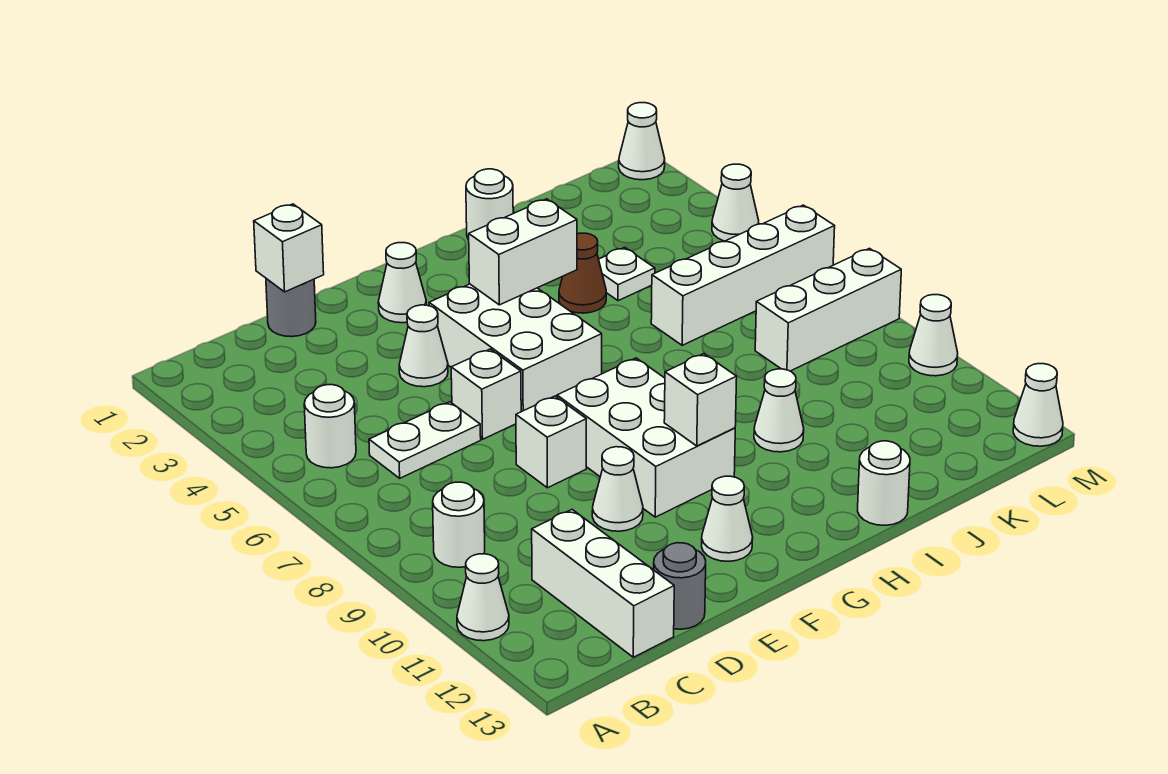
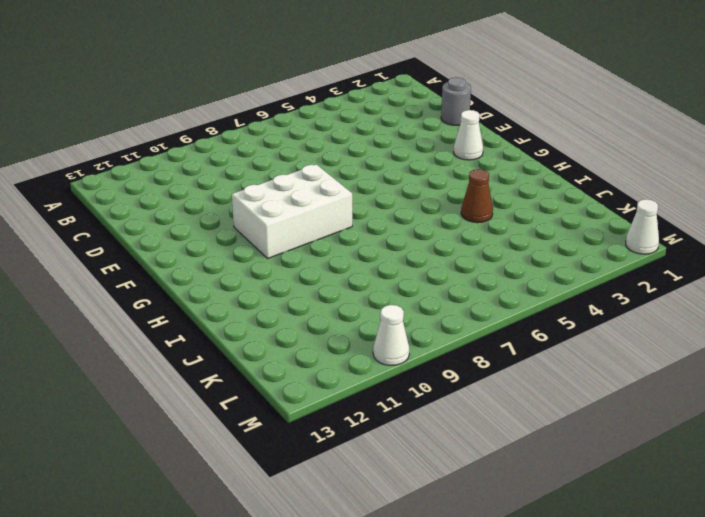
none -> white 1x1 cone [457,554,509,641]
none -> white 1x1 round brick [304,385,356,468]
none -> white 1x1 round brick [433,482,485,567]

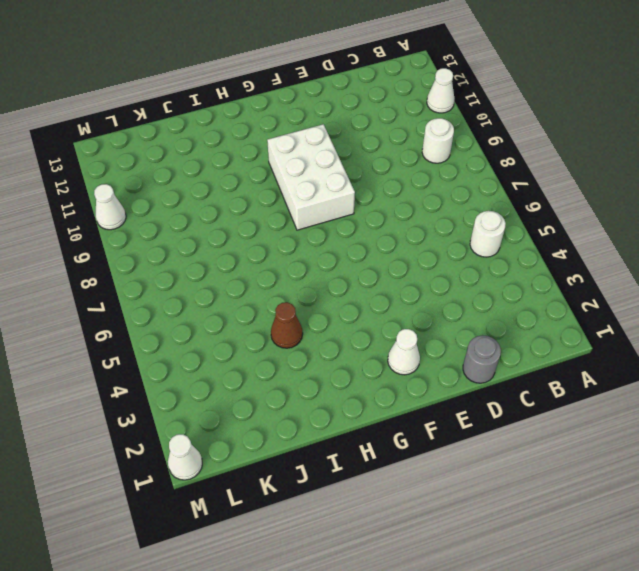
none -> white 1x2 plate [369,402,481,478]
none -> white 1x3 brick [532,510,674,657]
none -> grey 1x1 round brick [654,543,706,629]

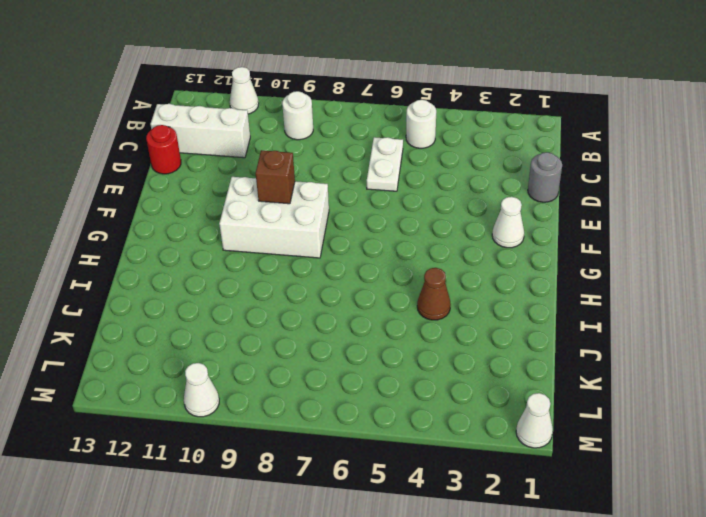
red 1x1 round brick [146,125,181,174] -> grey 1x1 round brick [654,543,706,629]
brown 1x1 brick [256,150,295,204] -> none
none -> white 1x1 cone [399,305,448,387]
none -> white 1x1 brick [451,349,521,439]
none -> white 1x1 brick [516,396,586,488]

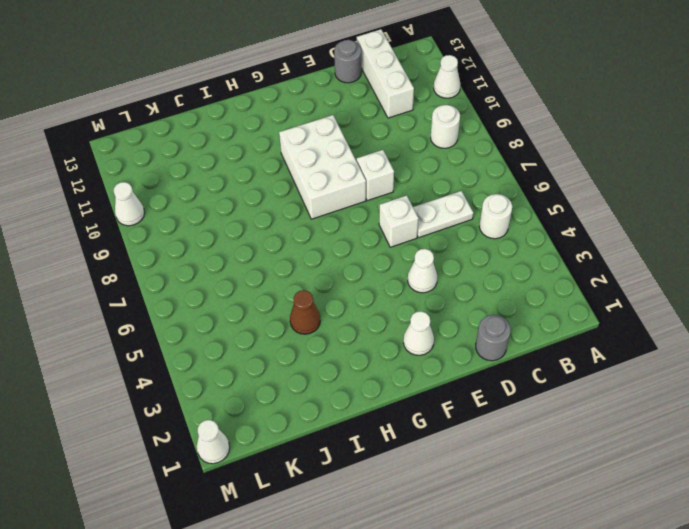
none -> white 1x1 cone [592,447,643,531]
none -> white 2x3 brick [429,284,602,412]
none -> white 1x1 cone [702,476,753,561]

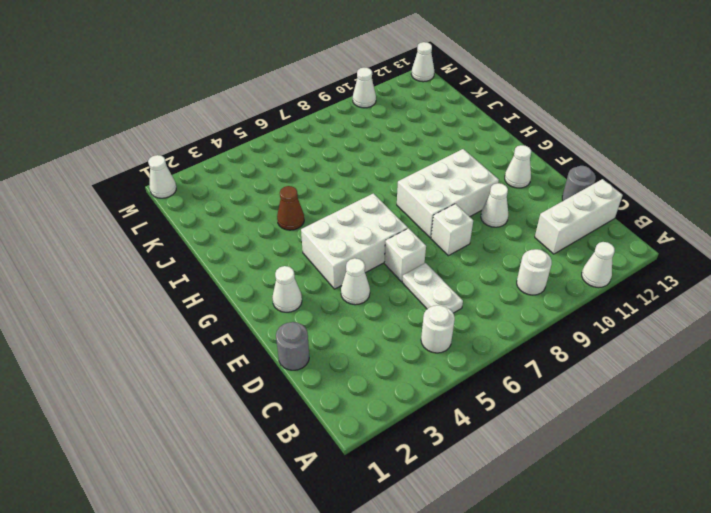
none -> white 1x1 round brick [466,169,513,240]
none -> white 1x1 cone [754,369,804,452]
none -> white 1x1 round brick [858,441,910,525]

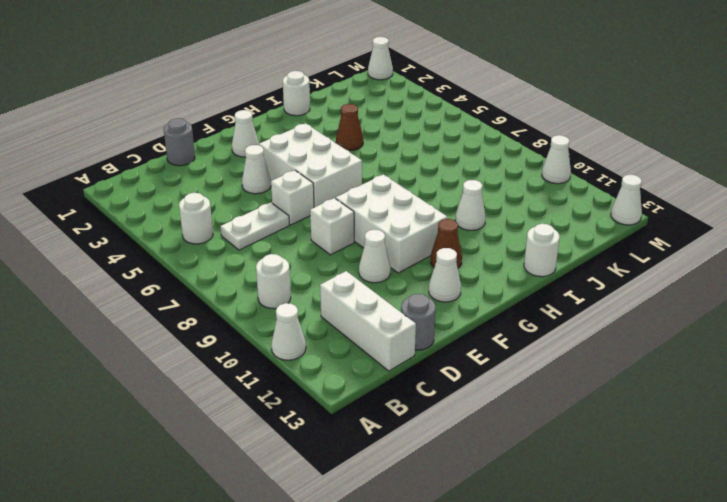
brown 1x1 cone [431,219,462,268] -> none
none -> white 1x1 plate [599,247,655,301]
none -> white 1x4 brick [651,205,835,345]
none -> white 1x3 brick [755,248,901,371]

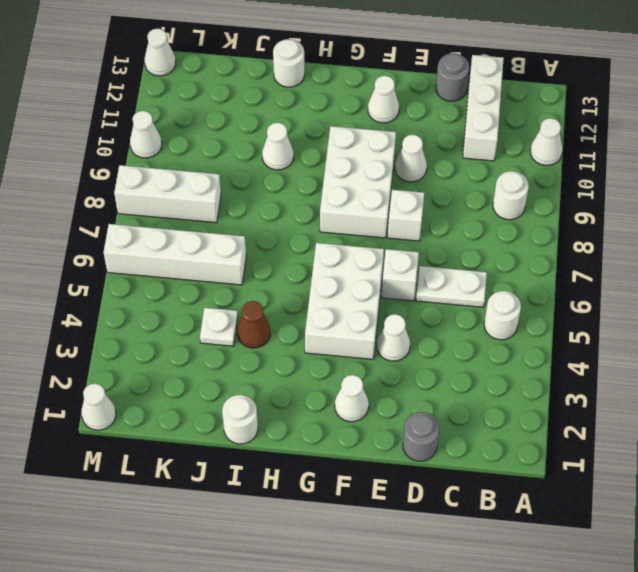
none -> white 1x1 cone [712,164,759,241]
none -> white 1x1 brick [254,204,324,292]
none -> white 1x2 brick [469,199,577,305]

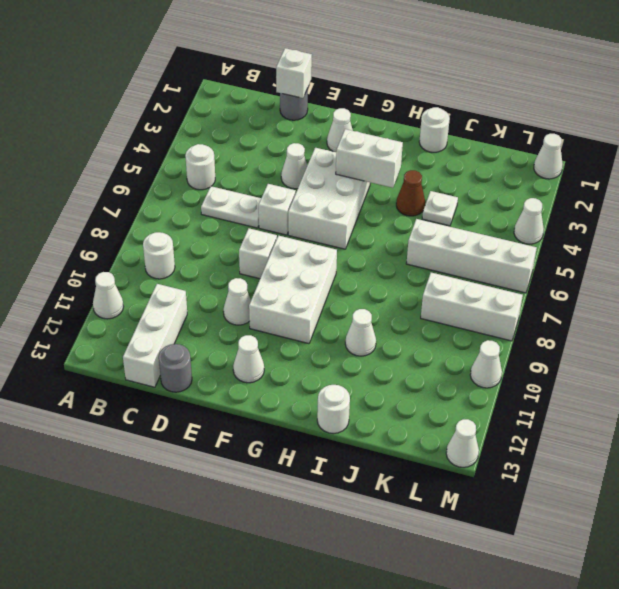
none -> white 1x1 brick [664,354,737,446]

